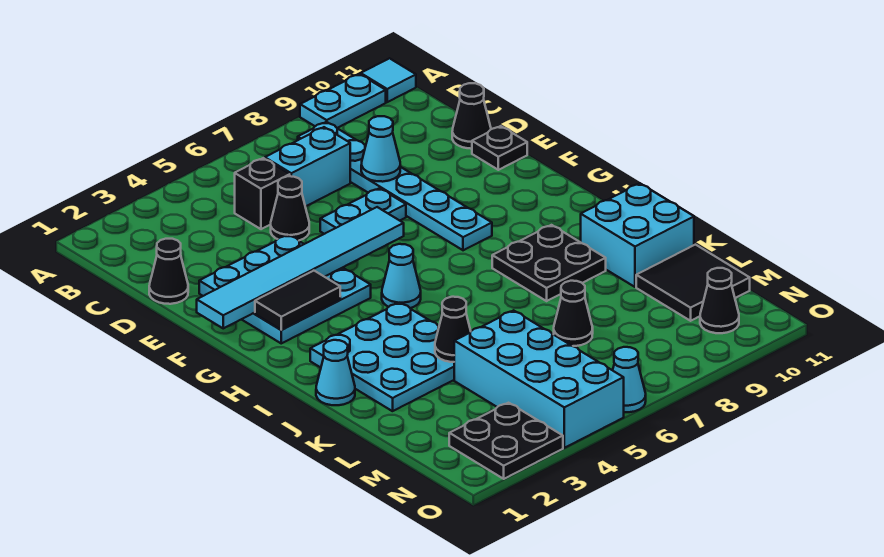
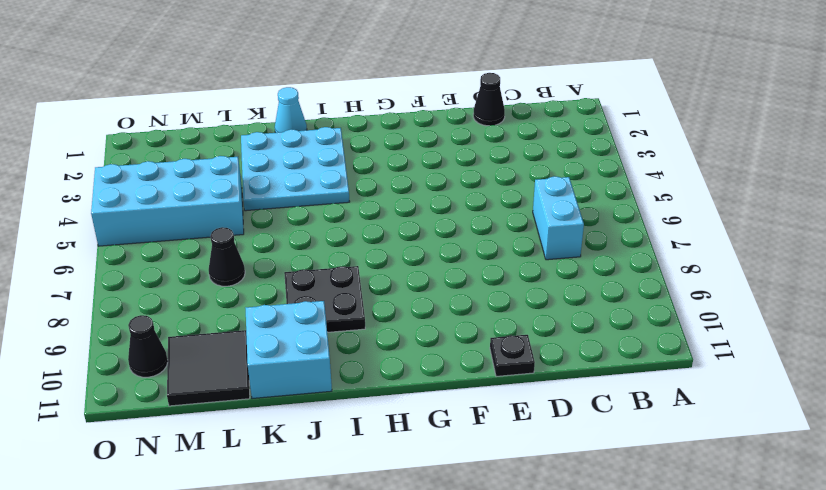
none -> cyan 1x2 plate [300,74,386,128]
none -> cyan 1x1 tile [361,58,416,102]
none -> cyan 1x6 plate [298,122,492,250]

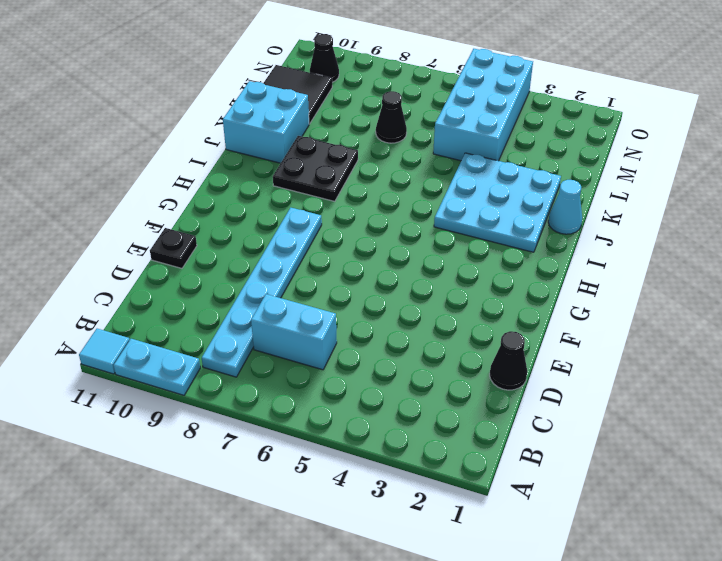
none -> black 1x1 brick [235,158,290,229]
none -> black 1x1 cone [271,176,309,240]
none -> black 1x1 cone [452,83,491,149]

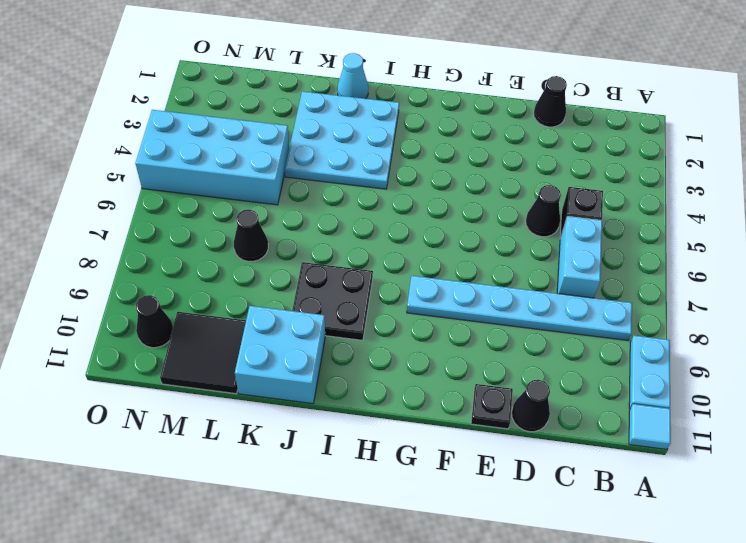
none -> cyan 3x3 plate [199,235,371,343]
none -> cyan 1x2 plate [320,188,406,234]
none -> cyan 1x1 cone [382,244,421,308]

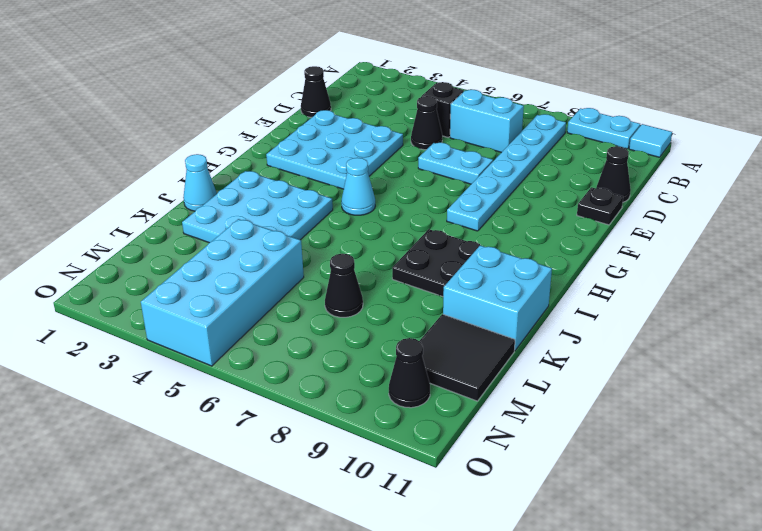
none -> black 2x2 plate [449,403,563,479]
none -> cyan 1x1 cone [613,347,646,412]
none -> cyan 1x1 cone [361,116,400,182]

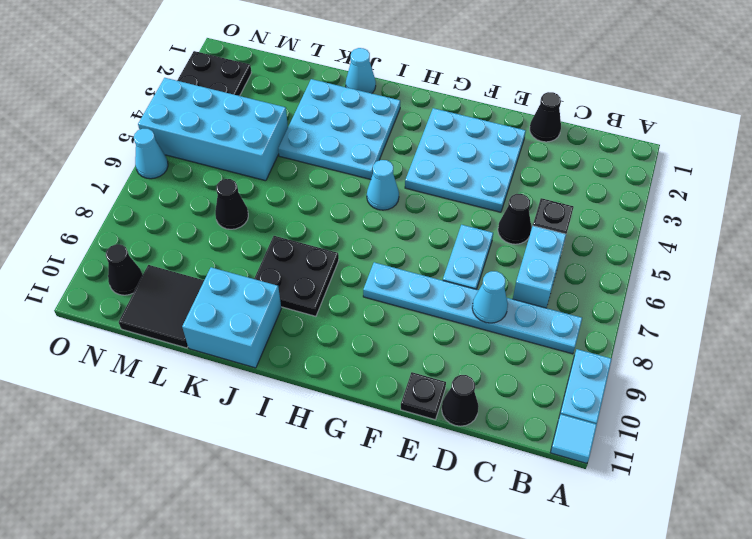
none -> cyan 1x6 tile [197,207,404,328]
none -> black 1x2 tile [255,271,340,330]
none -> black 1x1 cone [435,297,471,362]

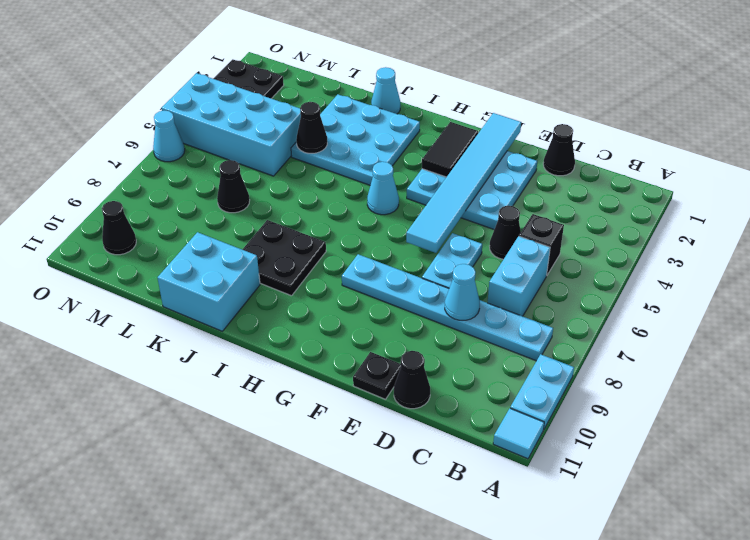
none -> black 2x2 tile [636,245,750,321]

